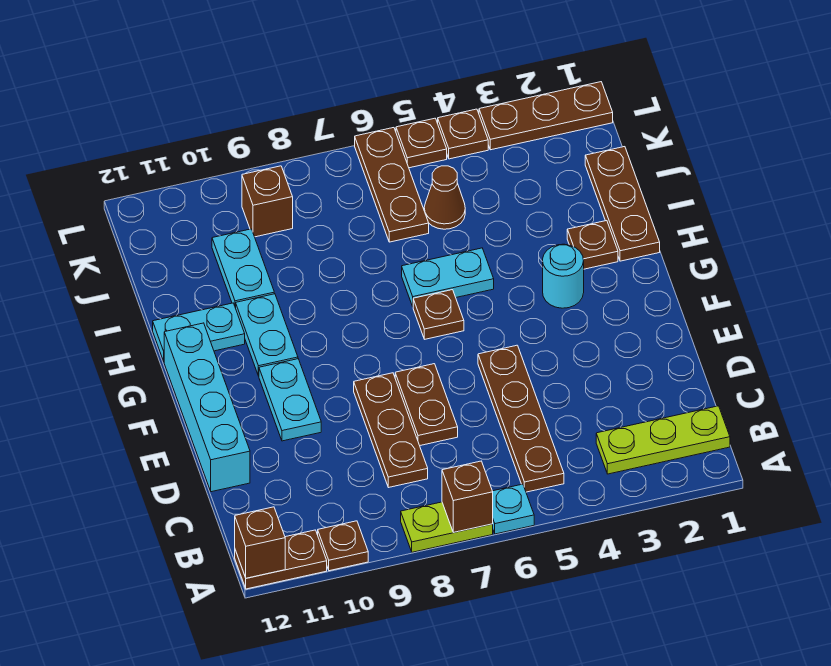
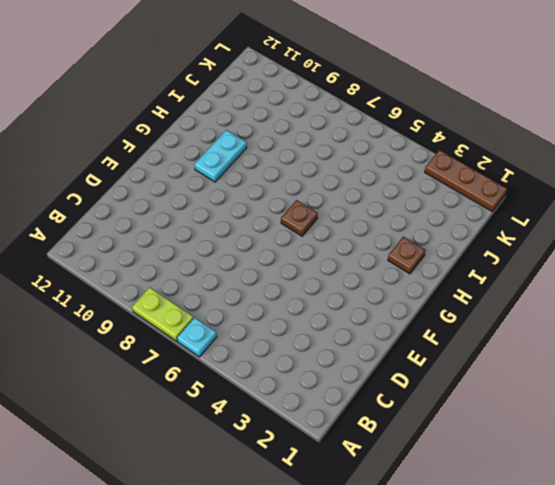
none -> brown 1x1 plate [318,521,368,571]
none -> brown 1x2 plate [235,530,327,589]
none -> lime 1x3 plate [596,406,730,474]

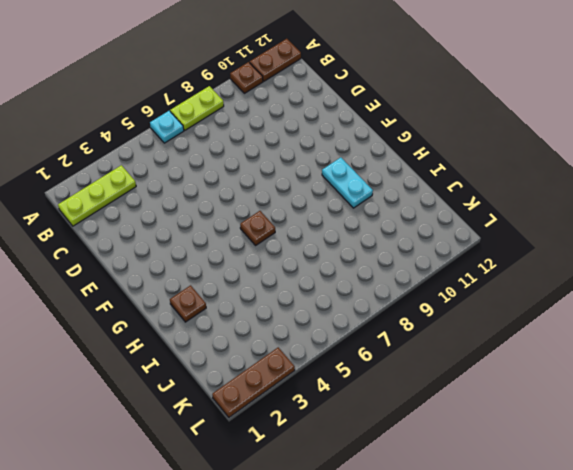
none -> brown 1x4 plate [478,345,564,492]
none -> brown 1x3 plate [354,373,428,488]
none -> brown 1x2 plate [395,364,458,445]

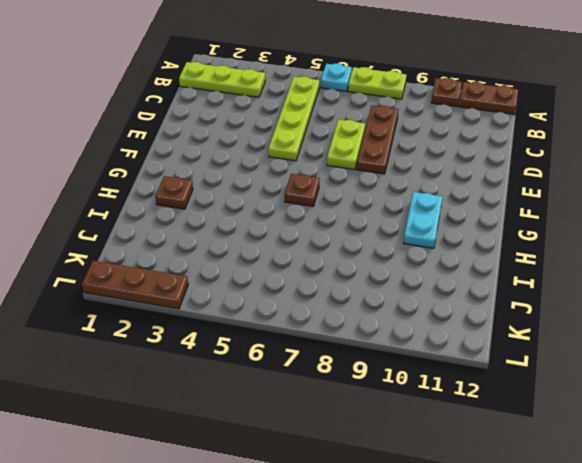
lime 1x4 plate [268,77,319,161] -> brown 1x4 plate [478,345,564,492]
lime 1x2 plate [327,120,365,170] -> brown 1x2 plate [395,364,458,445]
none -> cyan 1x4 brick [164,323,250,492]
none -> cyan 1x2 plate [259,359,321,441]
none -> cyan 1x1 round brick [543,244,584,308]

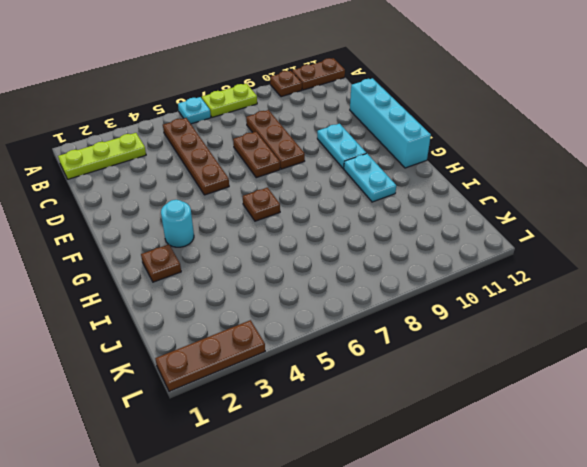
none -> brown 1x3 plate [585,147,660,261]
none -> cyan 1x2 plate [402,248,494,306]
none -> cyan 1x2 plate [153,303,245,361]

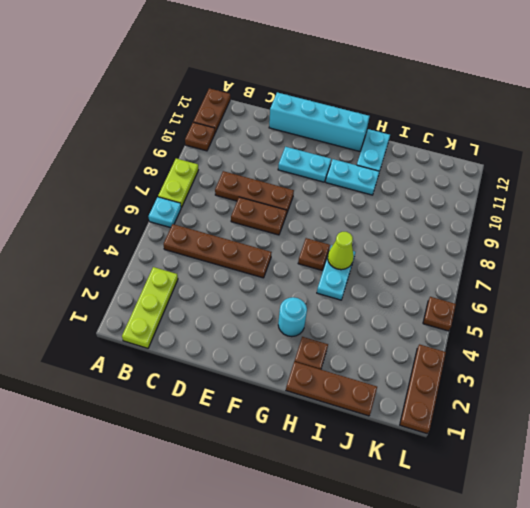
lime 1x1 cone [328,232,354,270] -> none
none -> cyan 1x2 plate [212,229,274,308]
none -> brown 1x1 cone [424,166,465,229]
none -> brown 1x3 plate [355,128,429,242]

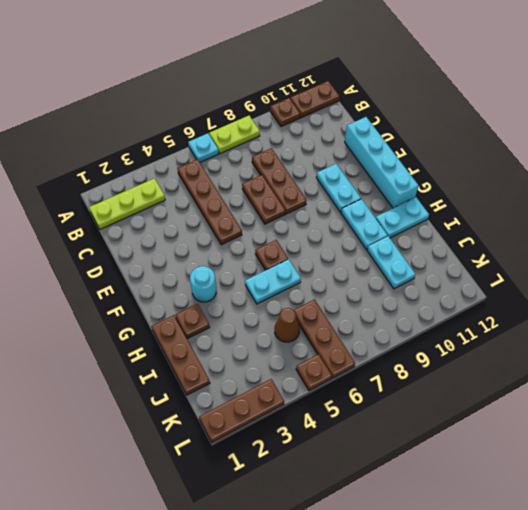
none -> brown 1x1 brick [242,166,293,237]
none -> brown 1x1 plate [438,109,488,159]
none -> brown 1x1 brick [442,461,493,532]

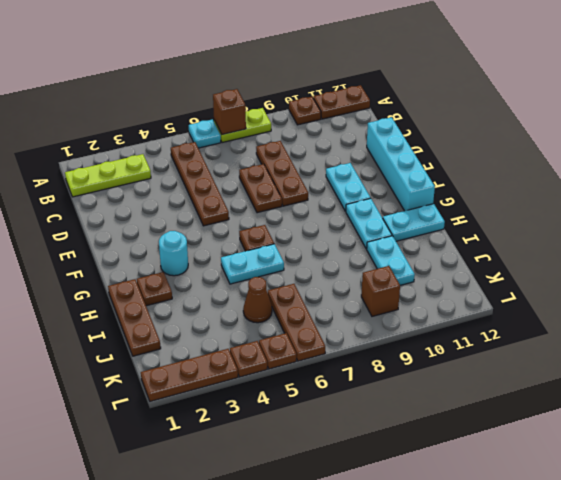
none -> brown 1x1 brick [235,507,285,578]

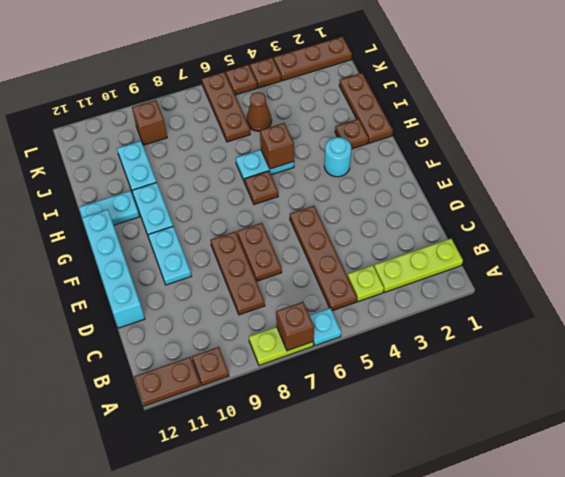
lime 1x1 plate [348,265,384,302] -> none
brown 1x1 brick [260,123,294,169] -> brown 1x1 brick moved to [235,507,285,578]

